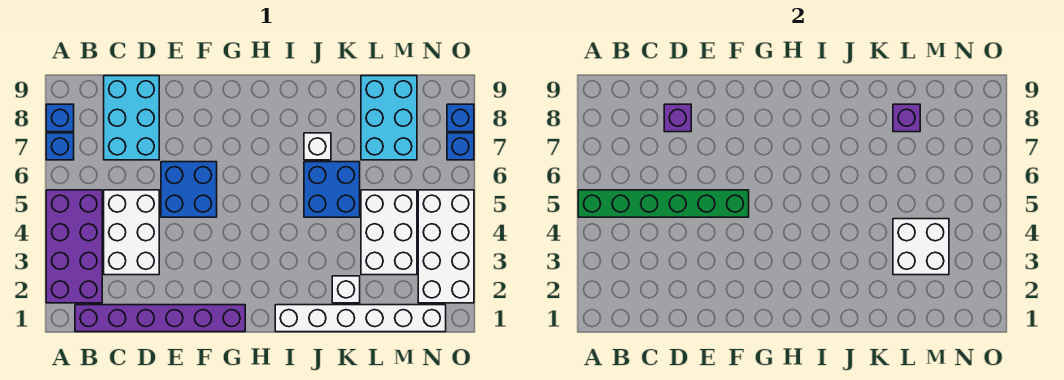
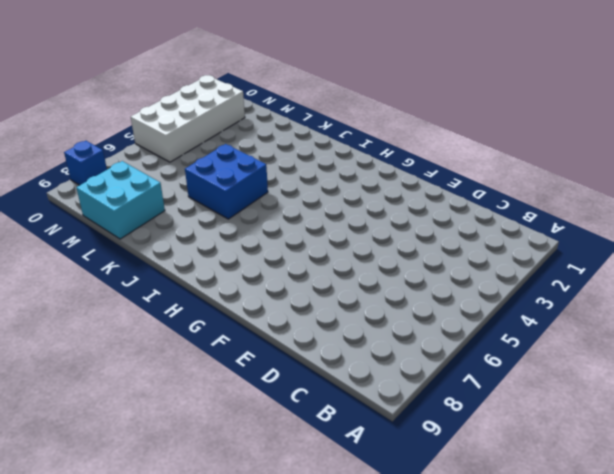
cyan 2x2 brick [77,161,165,239] -> cyan 2x3 brick [361,76,417,160]
none -> purple 2x4 brick [46,190,102,303]
none -> blue 1x1 brick [46,133,74,160]
none -> blue 1x1 brick [46,104,74,132]

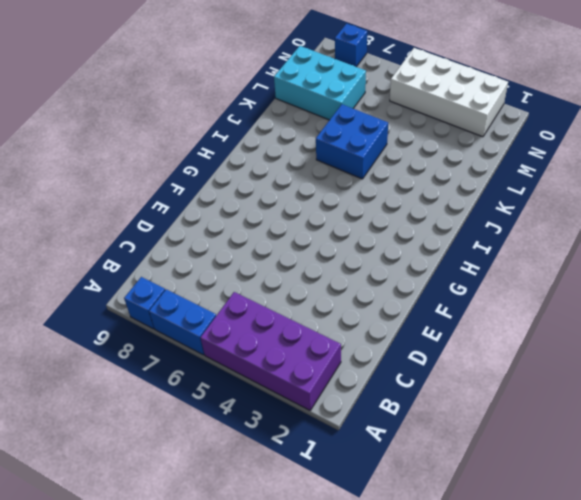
blue 1x2 brick [149,289,216,355] -> blue 1x1 brick [46,133,74,160]
none -> purple 1x6 brick [75,305,245,332]
none -> white 2x3 brick [104,190,159,275]
none -> cyan 2x3 brick [104,76,159,160]

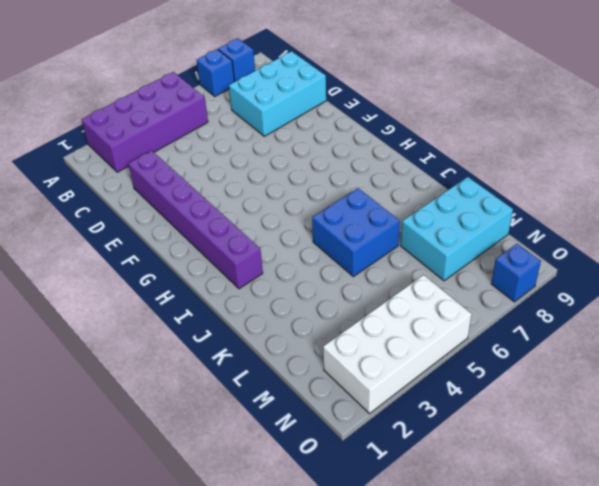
purple 1x6 brick [128,150,263,289] -> purple 1x6 brick moved to [75,305,245,332]
none -> white 2x3 brick [104,190,159,275]
none -> blue 2x2 brick [161,162,217,217]
none -> white 1x6 brick [275,305,446,332]

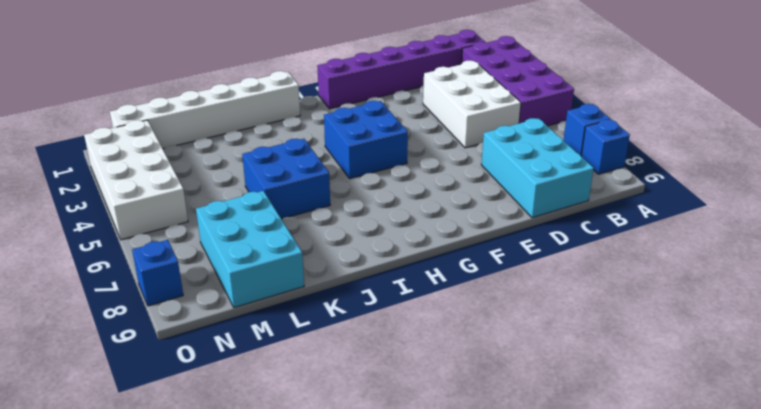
blue 2x2 brick [324,101,408,179] -> blue 2x2 brick moved to [161,162,217,217]
none -> white 1x1 brick [304,133,331,160]
none -> white 1x1 brick [332,276,360,303]
none -> white 2x3 brick [361,190,417,275]

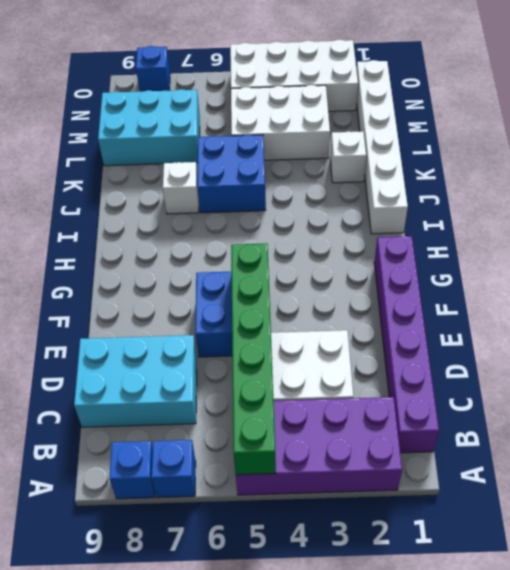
none -> blue 1x1 brick [447,133,474,160]
none -> purple 1x1 brick [664,104,691,132]
none -> white 2x2 brick [893,219,949,275]

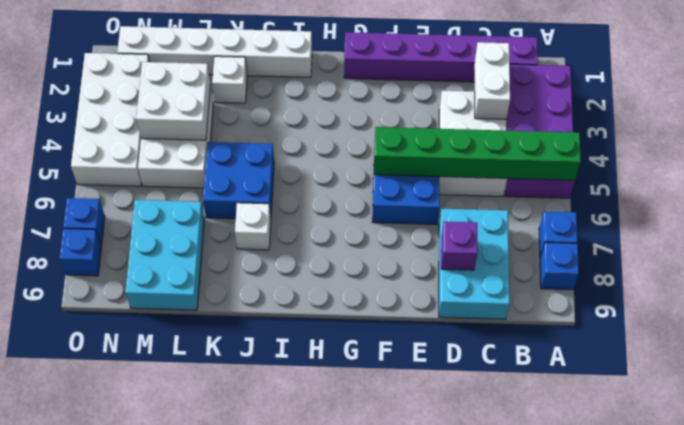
white 1x2 brick [474,42,510,119] -> none
none -> purple 1x1 brick [893,104,920,132]

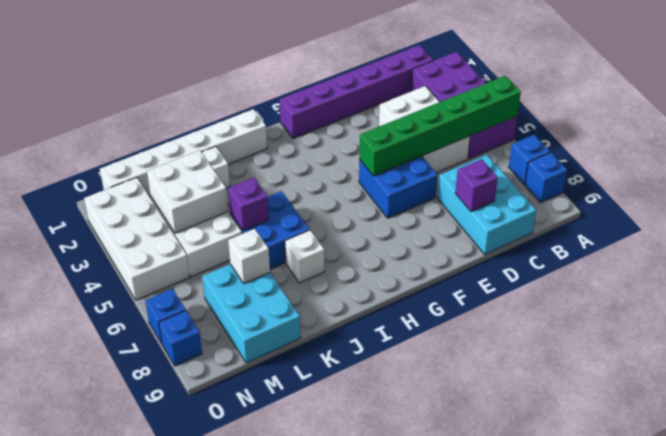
purple 1x1 brick [228,178,269,231] -> purple 1x1 brick moved to [893,104,920,132]
white 1x1 brick [228,229,270,283] -> none

